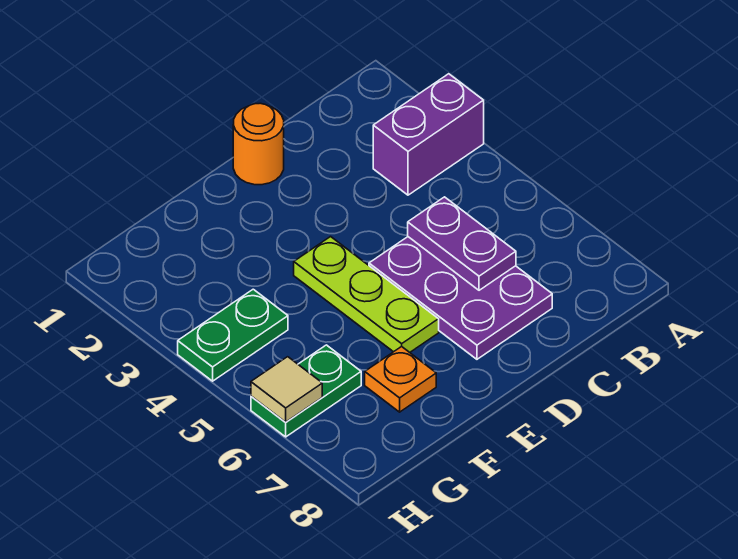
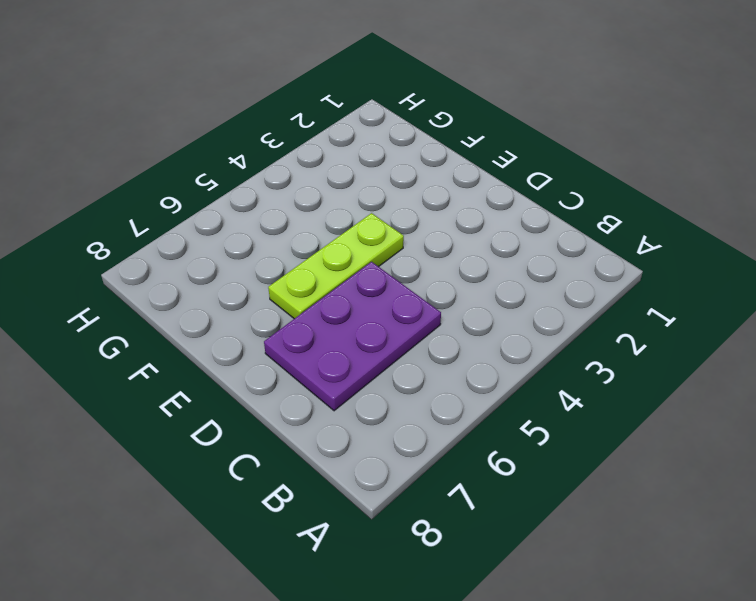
none -> purple 1x2 brick [373,74,484,195]
none -> orange 1x1 round brick [233,103,284,185]

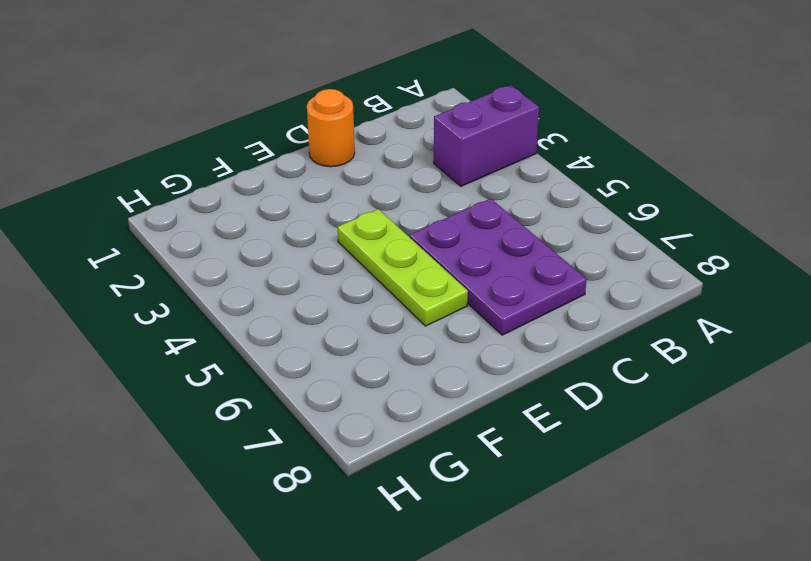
none -> orange 1x1 plate [365,346,436,412]
none -> green 1x2 plate [178,289,288,381]

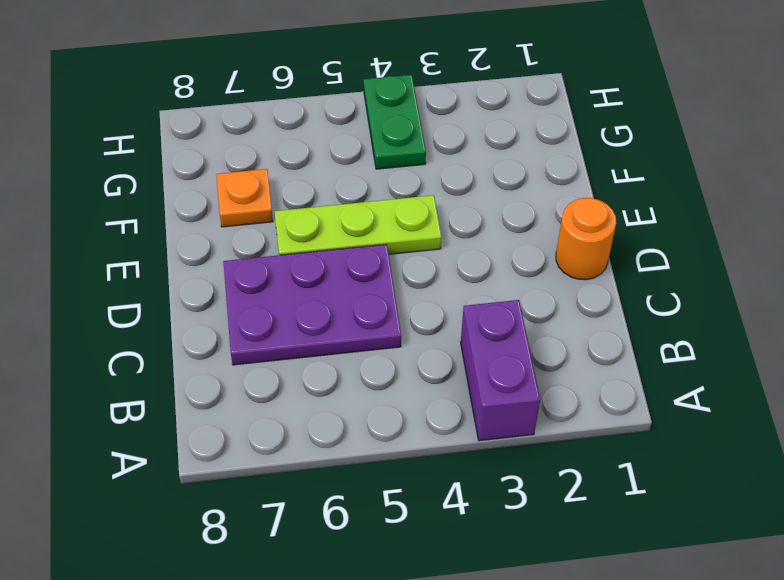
none -> green 1x2 plate [251,345,361,437]
none -> purple 1x2 plate [408,197,516,290]

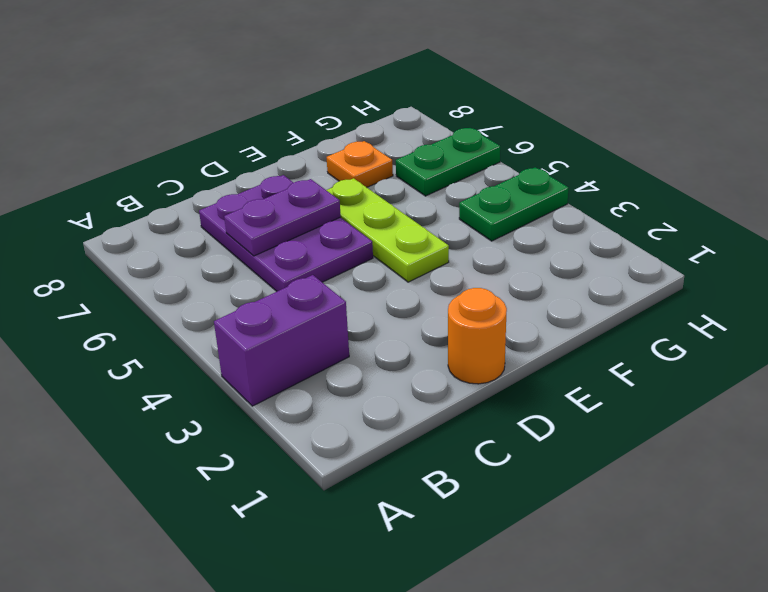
purple 1x2 plate [224,179,341,256] -> purple 1x2 plate turned to [408,197,516,290]
none -> tan 1x1 tile [251,357,322,422]

